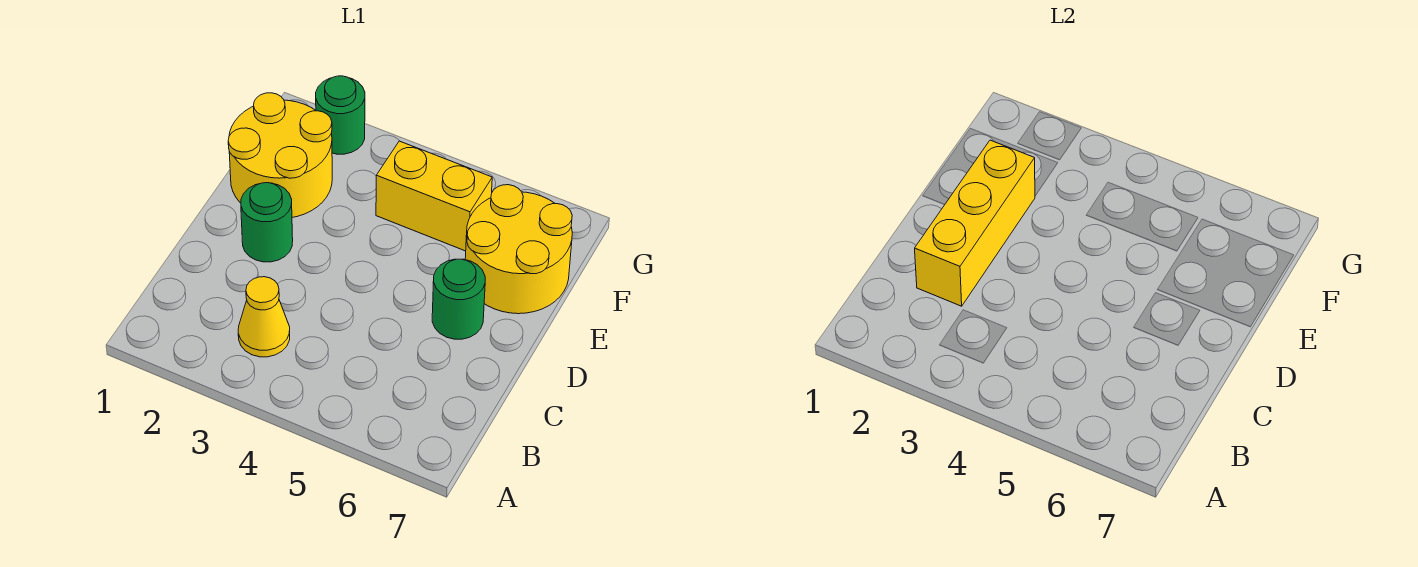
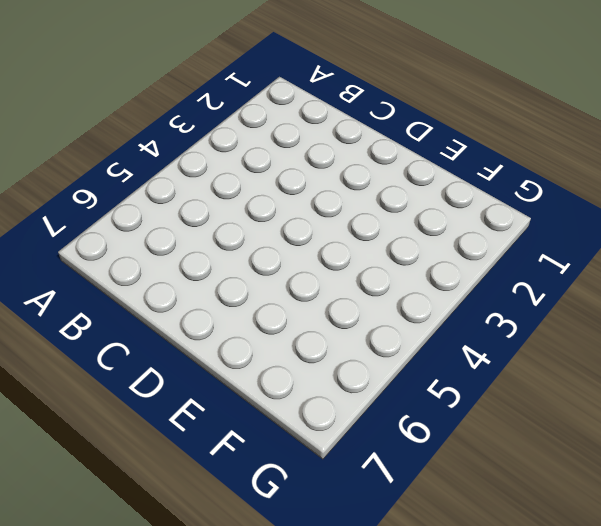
none -> yellow 1x1 cone [238,277,290,357]
none -> green 1x1 round brick [241,183,293,262]

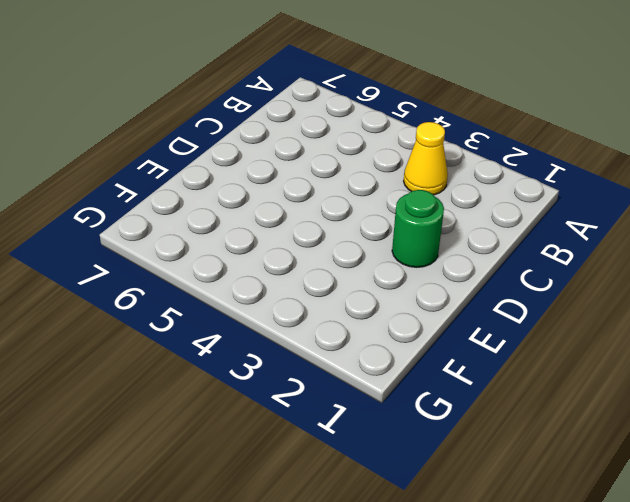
none -> green 1x1 round brick [432,259,485,339]
none -> yellow 2x2 round brick [228,93,332,217]

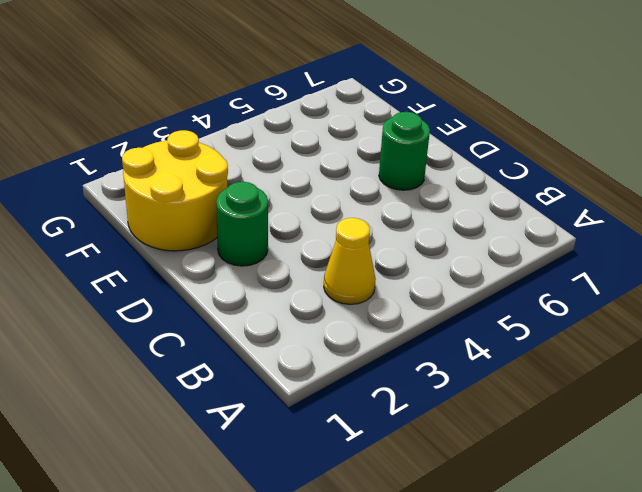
none -> yellow 2x2 round brick [465,185,572,314]
none -> yellow 1x2 brick [376,141,492,251]

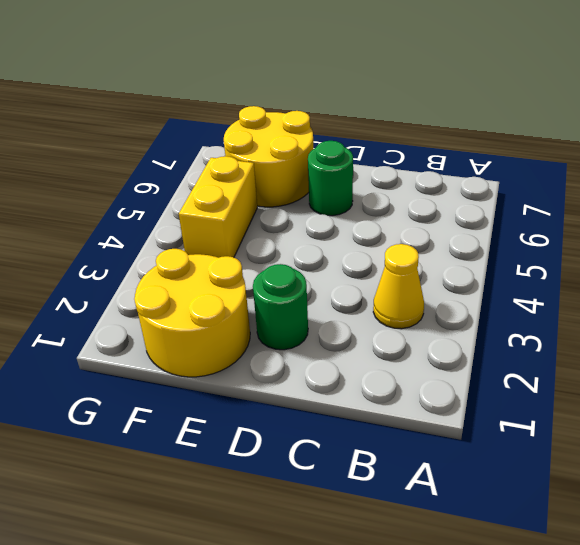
none -> green 1x1 round brick [316,76,365,154]
none -> yellow 1x3 brick [915,140,1035,306]

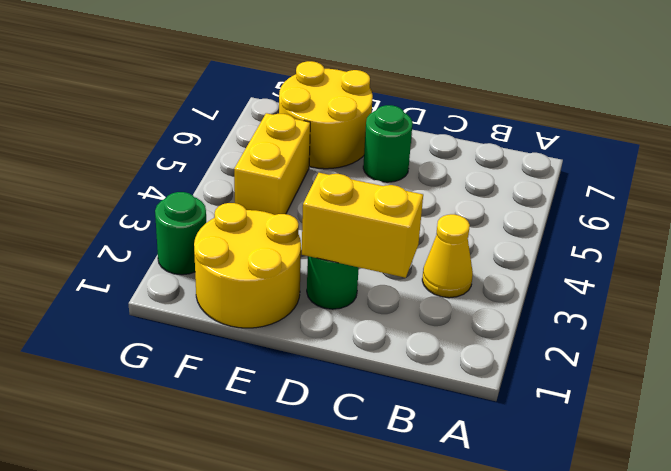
yellow 1x2 brick [302,173,423,278] -> yellow 1x3 brick [915,140,1035,306]

